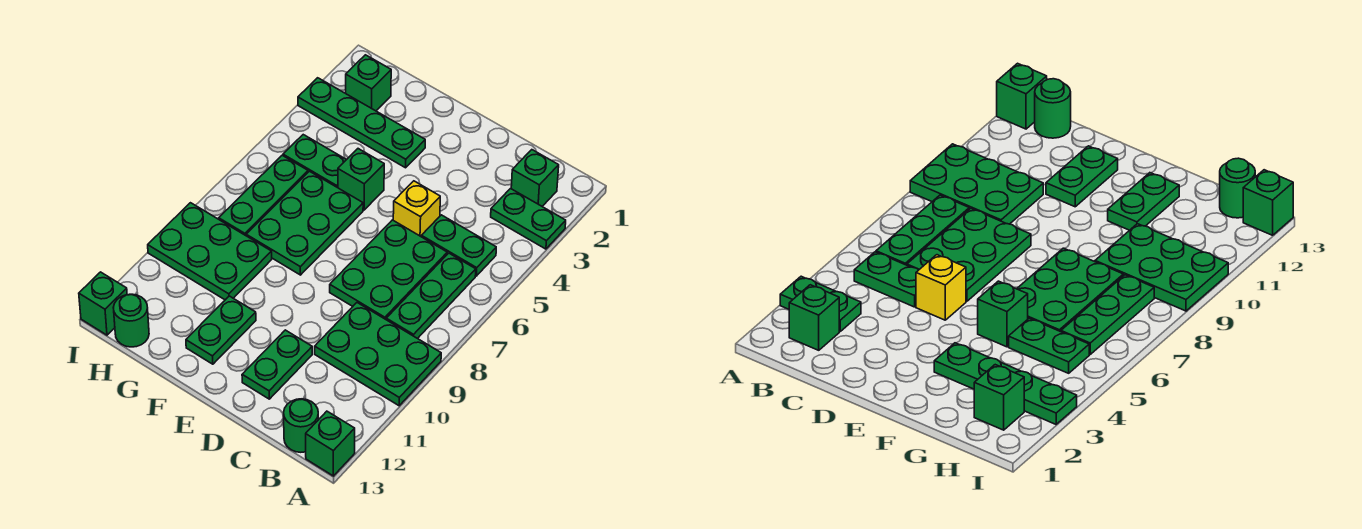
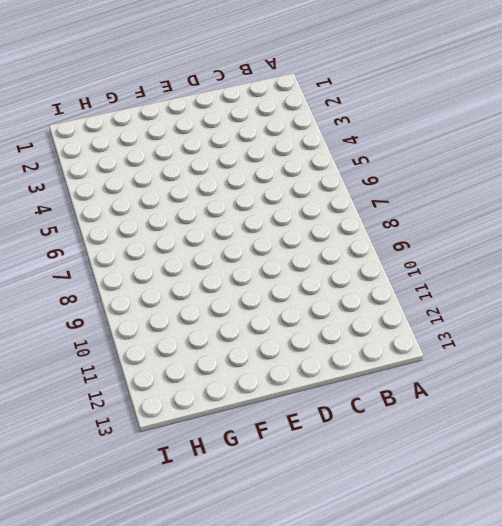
none -> green 1x2 plate [491,189,566,249]
none -> green 2x3 plate [315,303,441,406]
none -> green 1x1 brick [306,411,355,476]

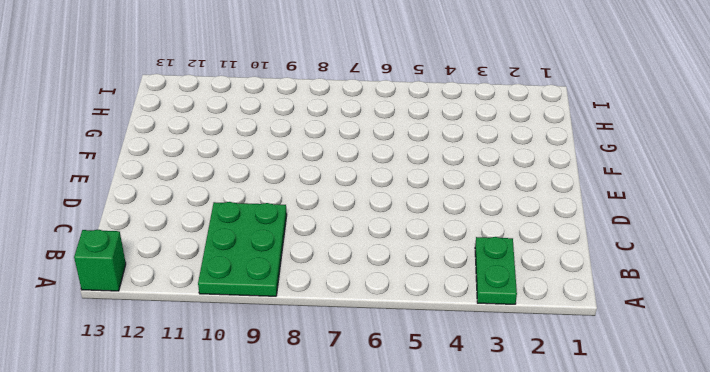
none -> green 1x1 brick [511,150,559,206]
none -> green 1x2 plate [421,215,496,276]
none -> green 1x3 plate [386,253,476,339]

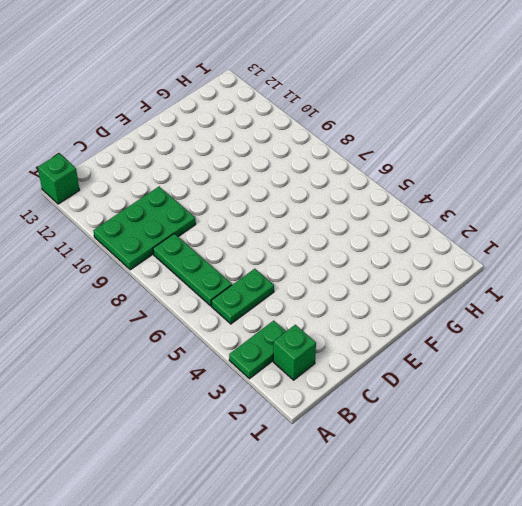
none -> green 1x1 round brick [284,399,318,452]
none -> green 2x3 plate [330,220,447,319]
none -> yellow 1x1 brick [393,181,440,236]

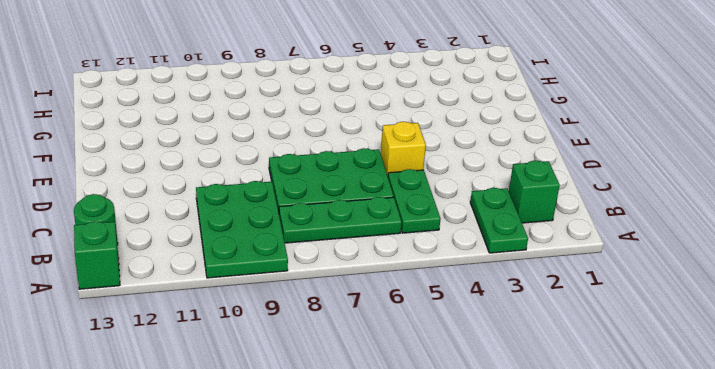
none -> green 1x2 plate [242,330,312,399]
none -> green 1x4 plate [298,78,425,168]
none -> green 1x1 brick [338,149,384,210]

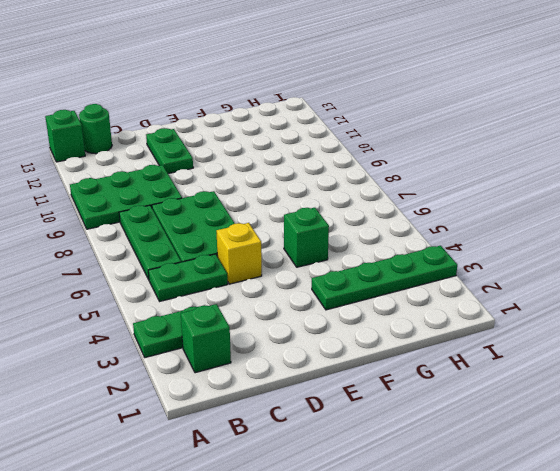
none -> green 2x3 plate [246,171,363,275]
none -> green 1x2 plate [186,296,256,364]
none -> green 1x2 plate [283,135,346,188]

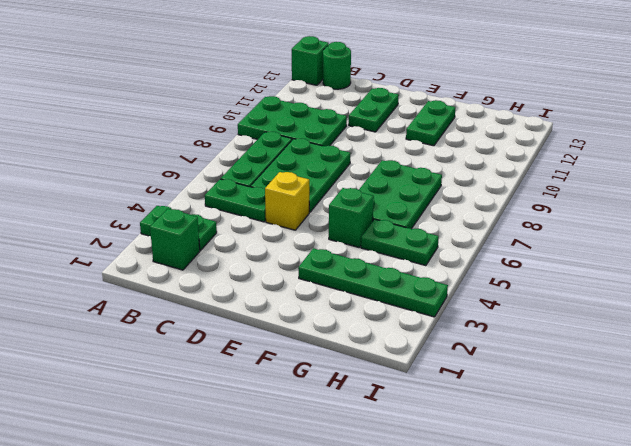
none -> green 2x3 plate [148,203,272,300]
none -> green 1x1 brick [346,55,391,111]
none -> green 1x3 plate [219,155,308,236]

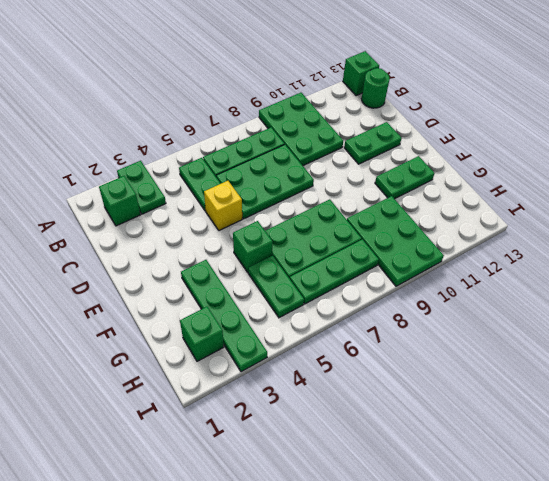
none -> green 1x1 round brick [113,294,149,347]
none -> green 1x1 brick [79,272,127,335]

